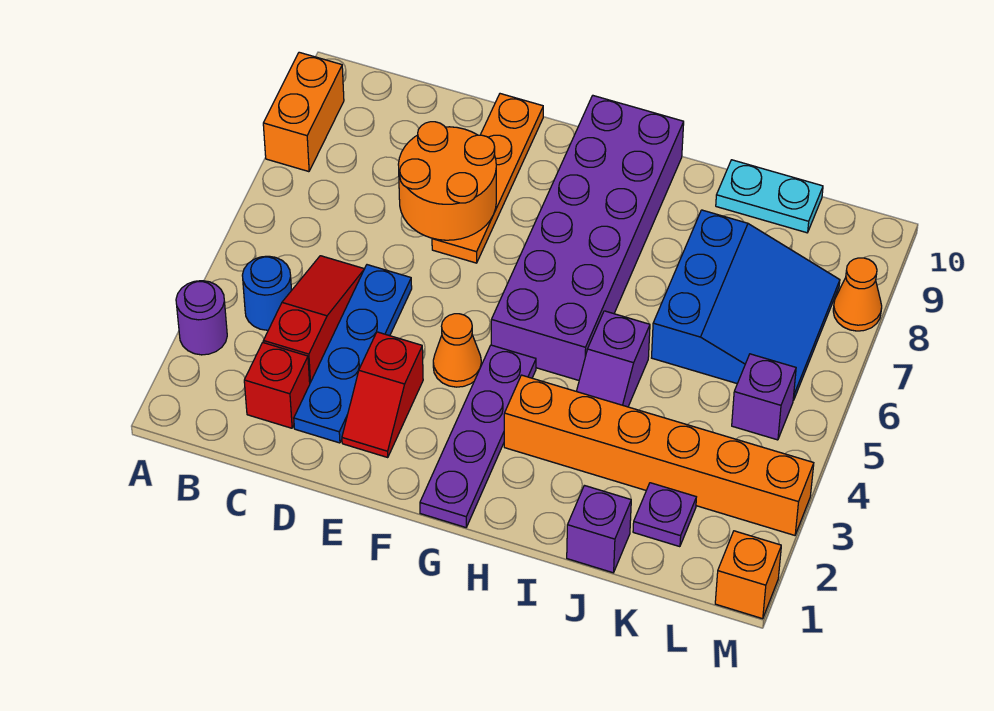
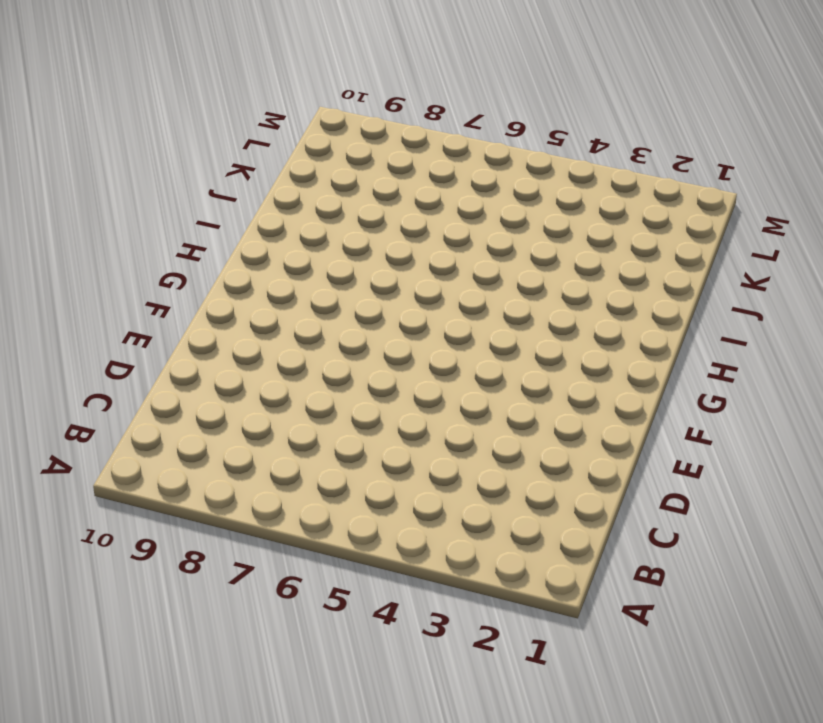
none -> purple 1x1 round brick [176,281,227,355]
none -> orange 1x2 brick [263,52,344,172]
none -> blue 1x1 round brick [242,256,292,330]

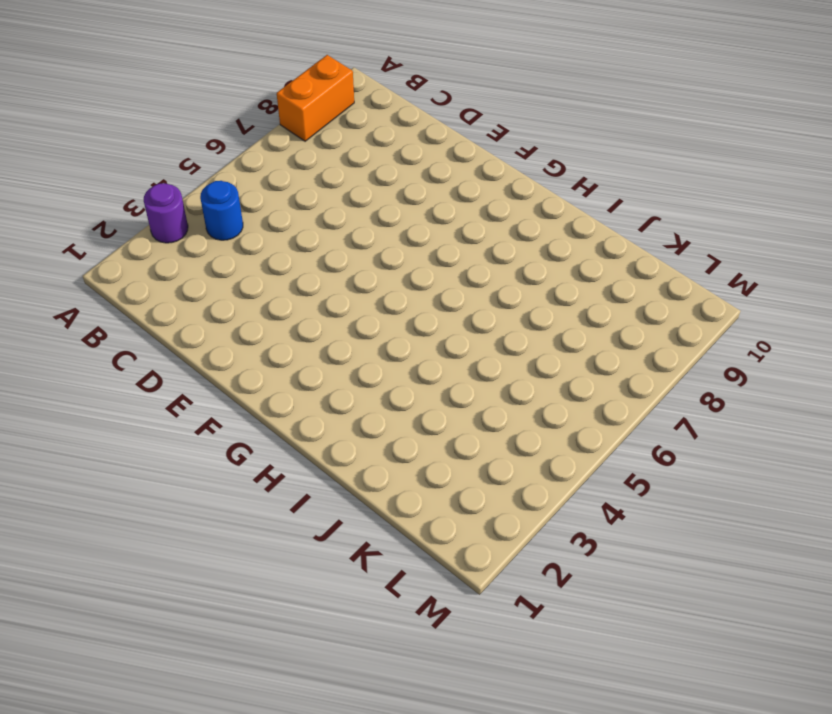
none -> red 1x1 brick [244,343,310,428]
none -> red 1x3 slope [263,256,364,383]
none -> blue 1x4 plate [294,265,412,443]

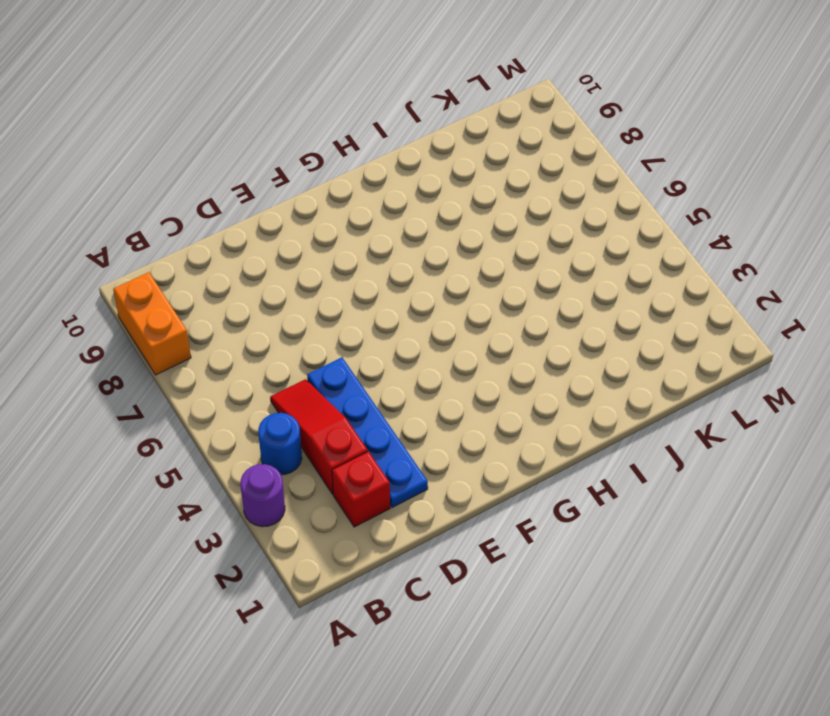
none -> red 1x2 slope [342,332,423,458]
none -> orange 1x4 plate [432,94,543,263]
none -> orange 1x1 cone [433,314,481,387]

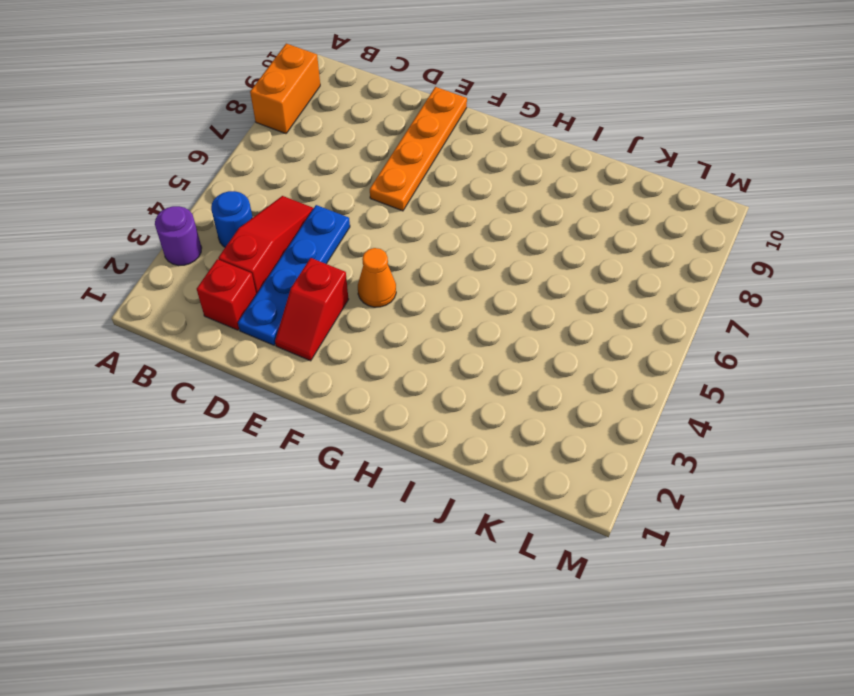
none -> purple 1x4 plate [420,345,536,527]
none -> purple 2x6 brick [491,96,684,380]
none -> orange 1x6 brick [504,375,814,535]

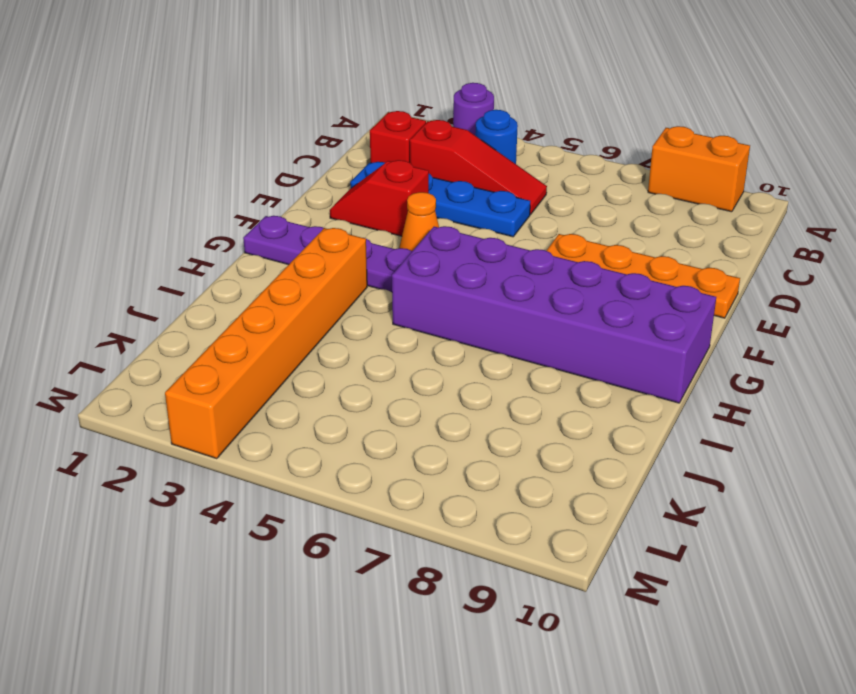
none -> purple 1x2 slope [577,311,650,407]
none -> purple 1x1 brick [567,485,631,573]
none -> blue 3x3 slope [652,210,840,400]

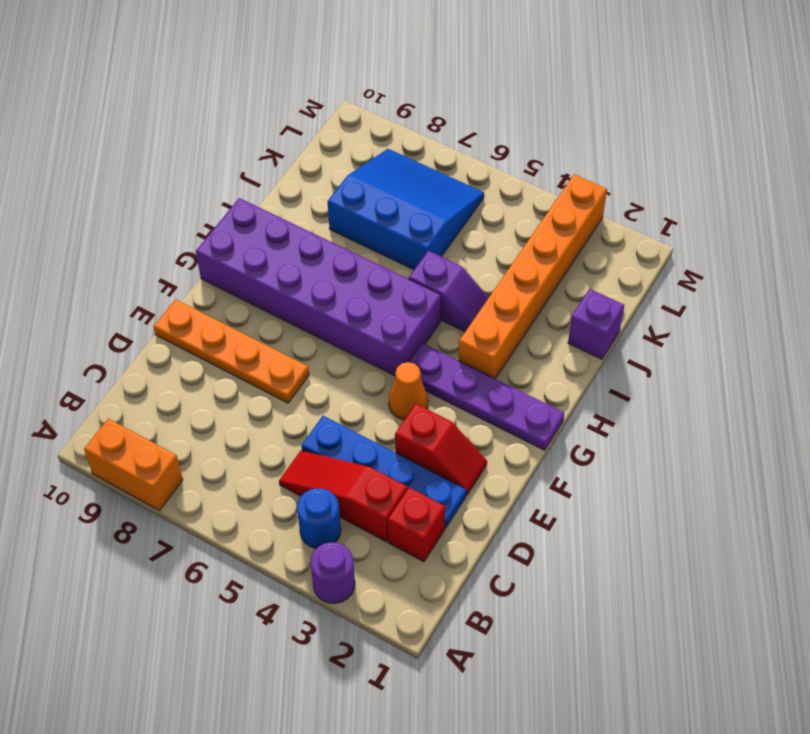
none -> cyan 1x2 plate [716,160,823,233]
none -> purple 1x1 plate [633,483,696,547]
none -> purple 1x1 brick [732,354,796,440]

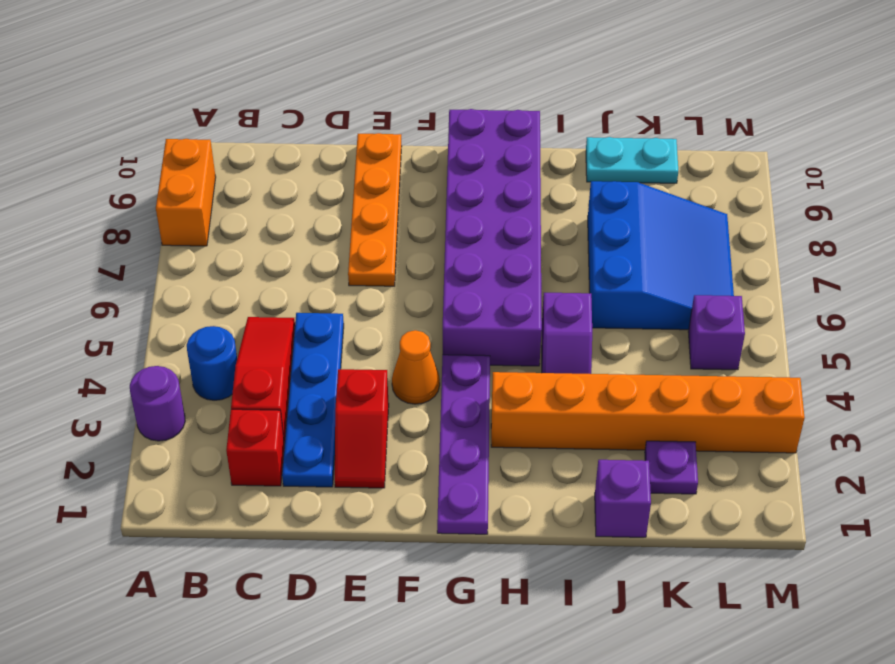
none -> orange 1x1 brick [715,531,781,619]
none -> orange 1x1 cone [833,258,882,331]
none -> orange 2x2 round brick [398,122,496,240]

